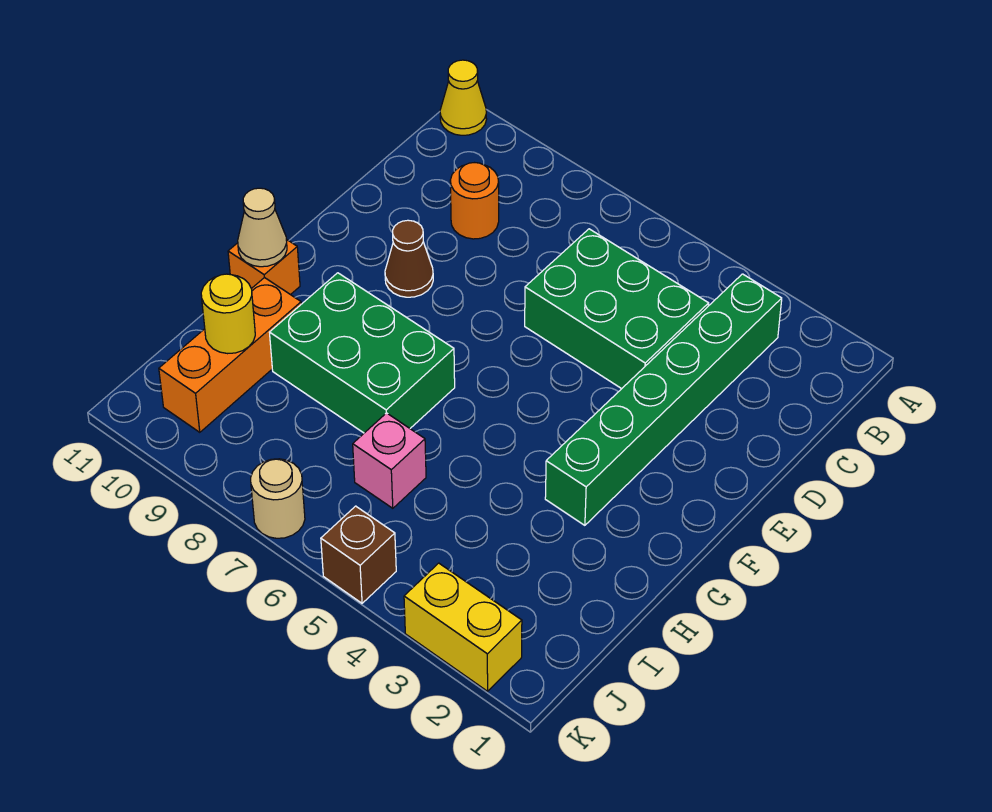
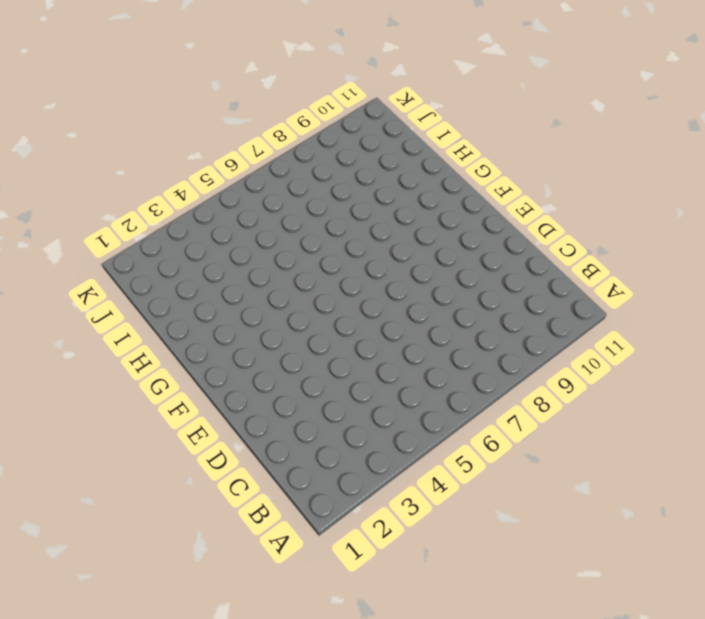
none -> yellow 1x1 cone [440,60,487,135]
none -> green 1x6 brick [545,274,782,525]
none -> green 2x3 brick [525,229,709,389]

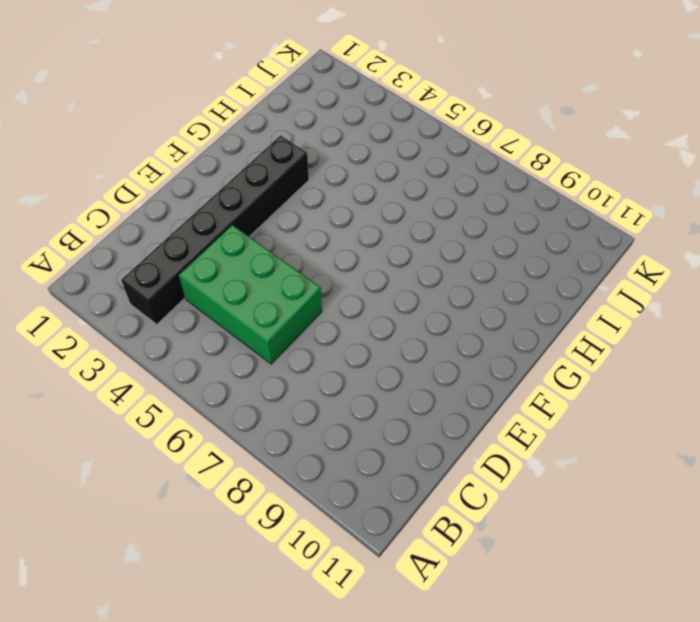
black 1x6 brick [121,135,309,324] -> green 1x6 brick [545,274,782,525]
none -> yellow 1x1 cone [440,60,487,135]
none -> orange 1x1 round brick [450,163,499,239]
none -> brown 1x1 cone [385,220,433,297]

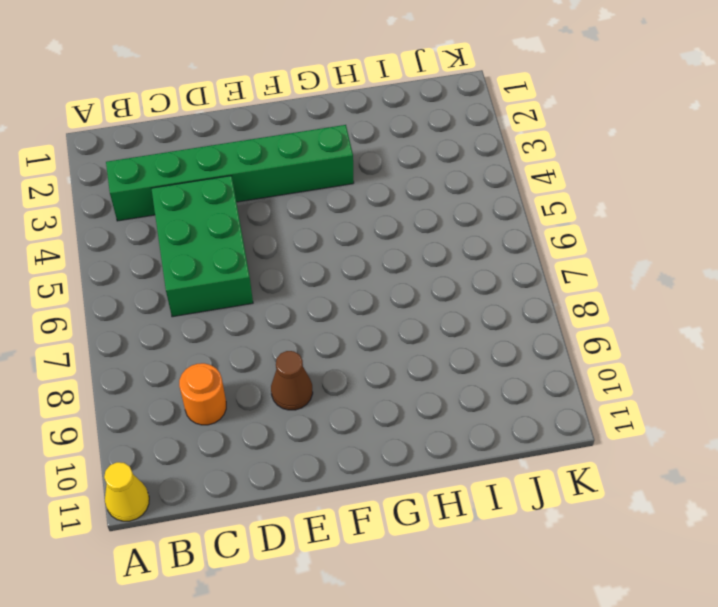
none -> green 2x3 brick [269,273,455,433]
none -> orange 1x1 brick [228,239,300,295]
none -> orange 1x3 brick [159,278,301,432]

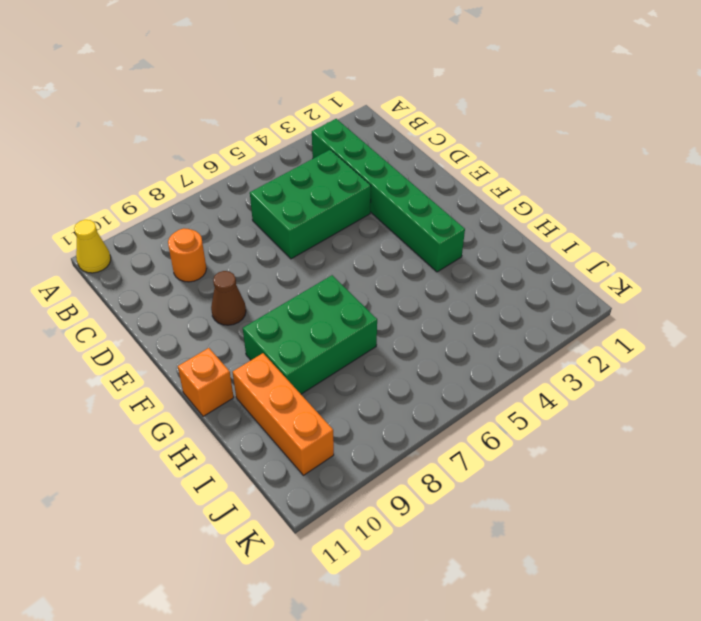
none -> pink 1x1 brick [353,413,426,508]
none -> yellow 1x2 brick [404,563,522,691]
none -> brown 1x1 brick [321,506,396,603]

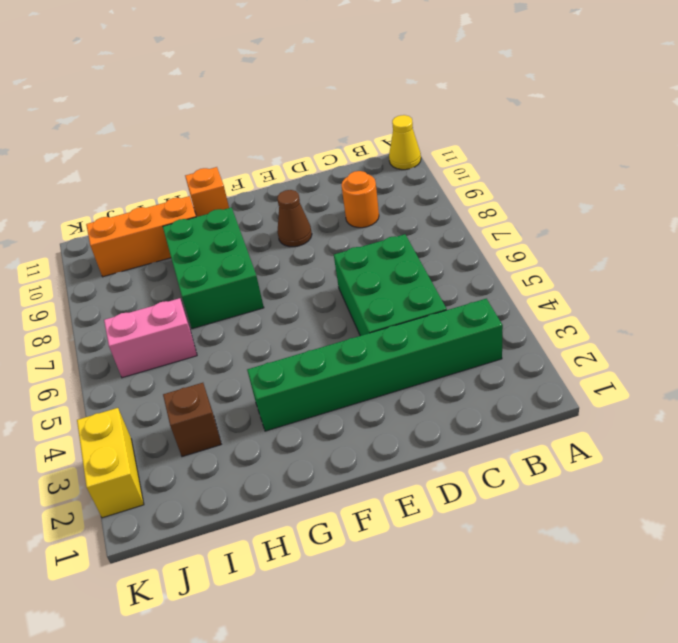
brown 1x1 brick [163,383,221,457] -> brown 1x1 brick moved to [321,506,396,603]
pink 1x2 brick [104,298,197,378] -> pink 1x1 brick [353,413,426,508]
none -> tan 1x1 round brick [251,459,305,538]
none -> tan 1x1 cone [238,188,287,267]
none -> yellow 1x1 round brick [201,274,255,354]

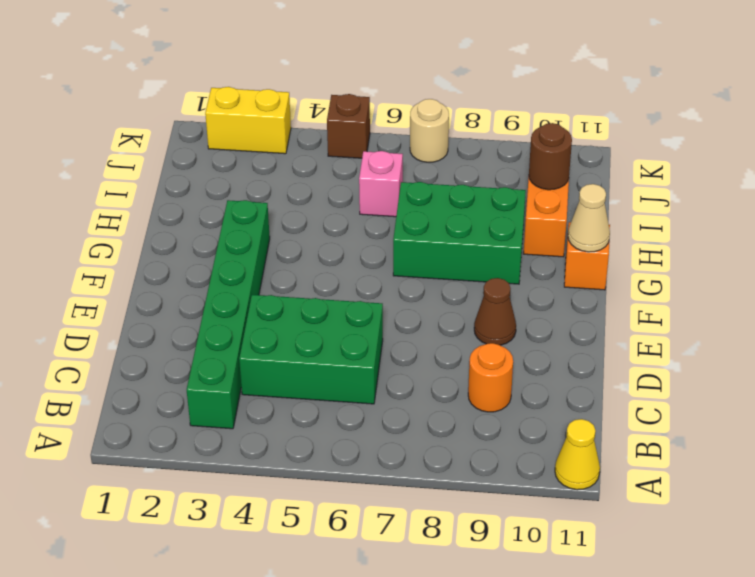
brown 1x1 round brick [529,123,572,190] -> yellow 1x1 round brick [201,274,255,354]

